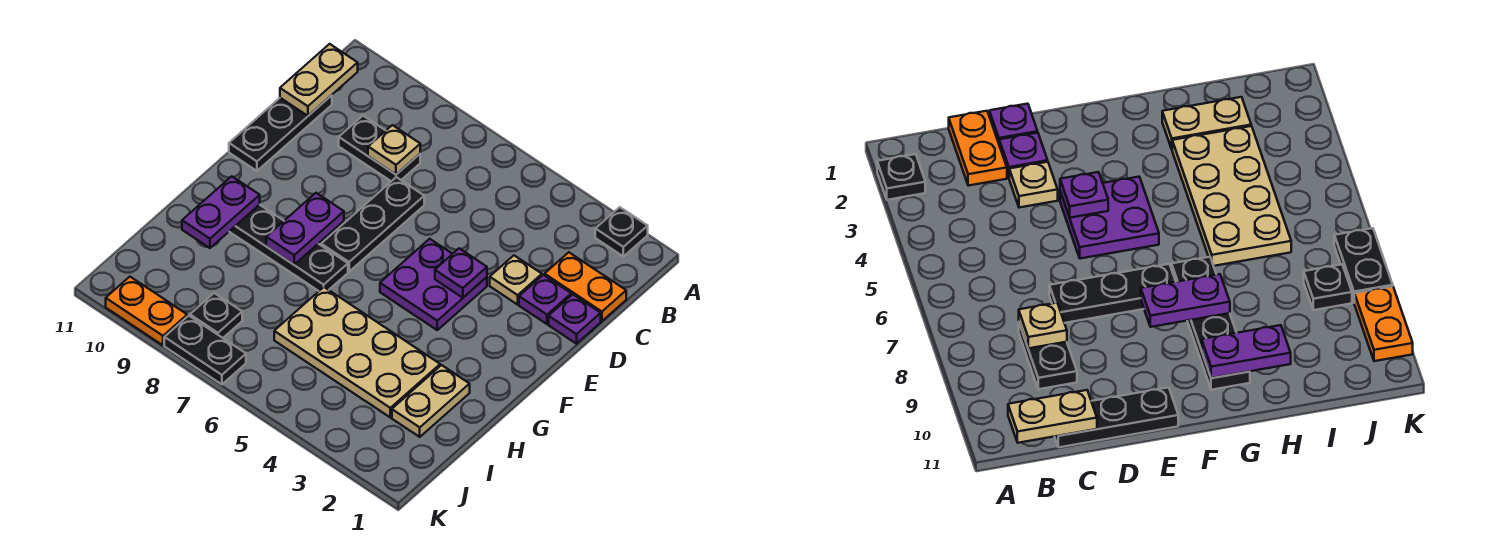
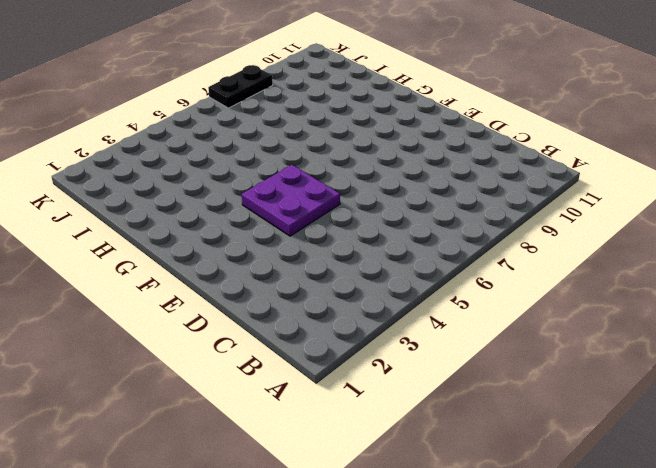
none -> black 1x1 plate [595,207,648,256]
none -> orange 1x2 plate [545,252,626,321]
none -> black 1x2 plate [339,116,420,181]

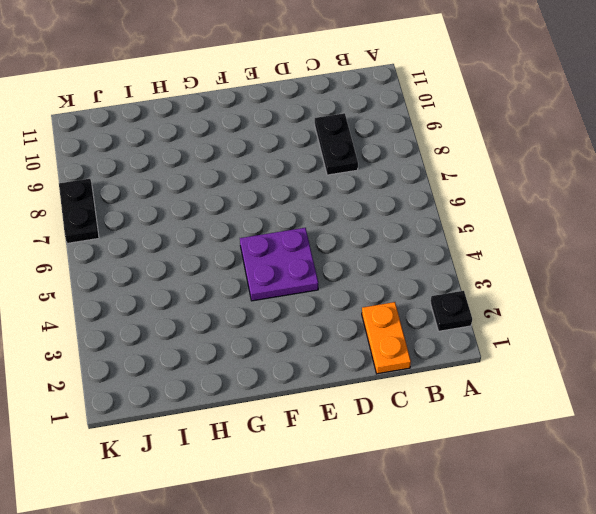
none -> black 1x3 plate [229,95,332,171]
none -> purple 1x1 plate [549,294,601,344]
none -> purple 1x1 plate [519,275,571,324]

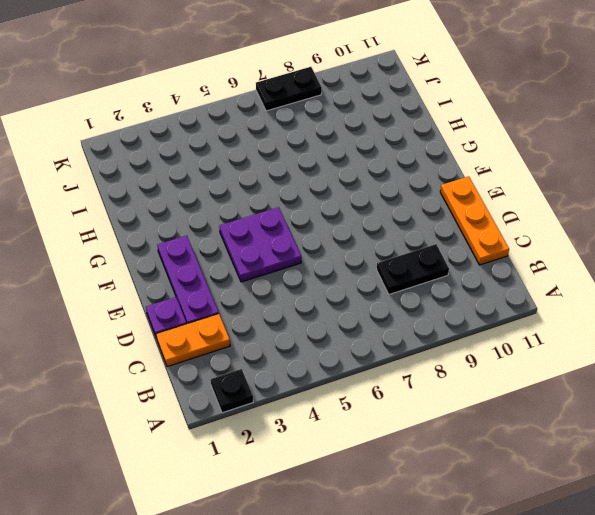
orange 1x3 plate [440,176,509,265] -> black 1x3 plate [229,95,332,171]
purple 1x3 plate [157,235,219,324] -> purple 1x1 plate [519,275,571,324]
none -> tan 1x1 plate [490,256,542,305]
none -> black 1x3 plate [321,177,424,272]
none -> black 1x4 plate [229,205,348,291]

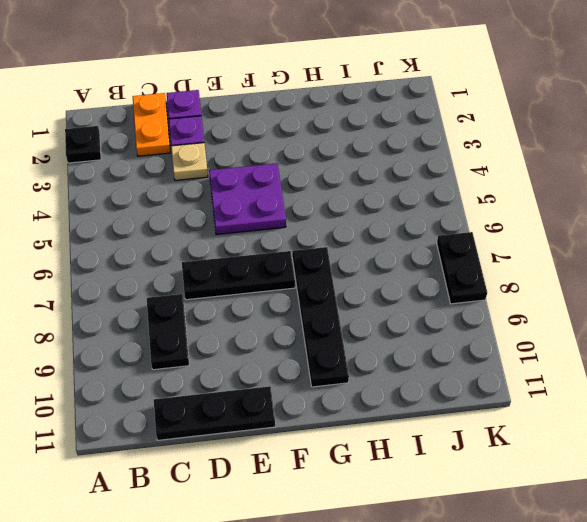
none -> tan 1x2 plate [392,365,470,437]
none -> tan 2x4 plate [274,287,440,417]
none -> black 1x1 plate [190,293,242,338]

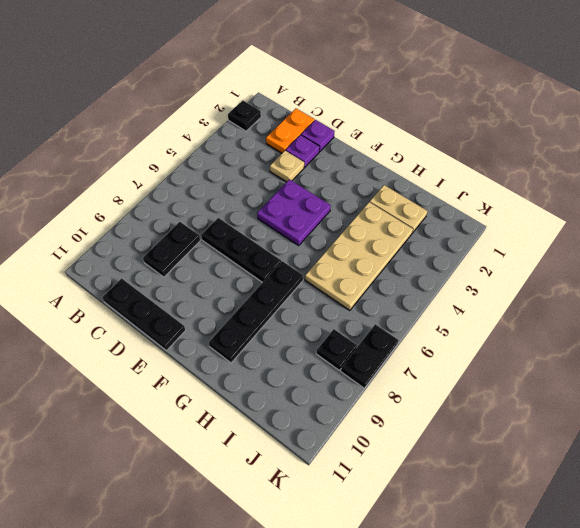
none -> orange 1x2 plate [106,277,187,345]
none -> tan 1x2 plate [280,44,358,116]
none -> tan 1x1 plate [368,125,420,174]

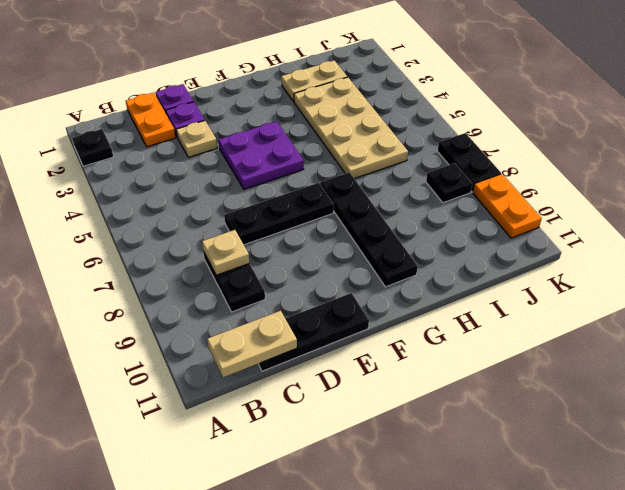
none -> purple 1x1 plate [435,248,487,298]
none -> purple 1x2 plate [266,193,344,265]
none -> purple 1x2 plate [182,176,260,248]

